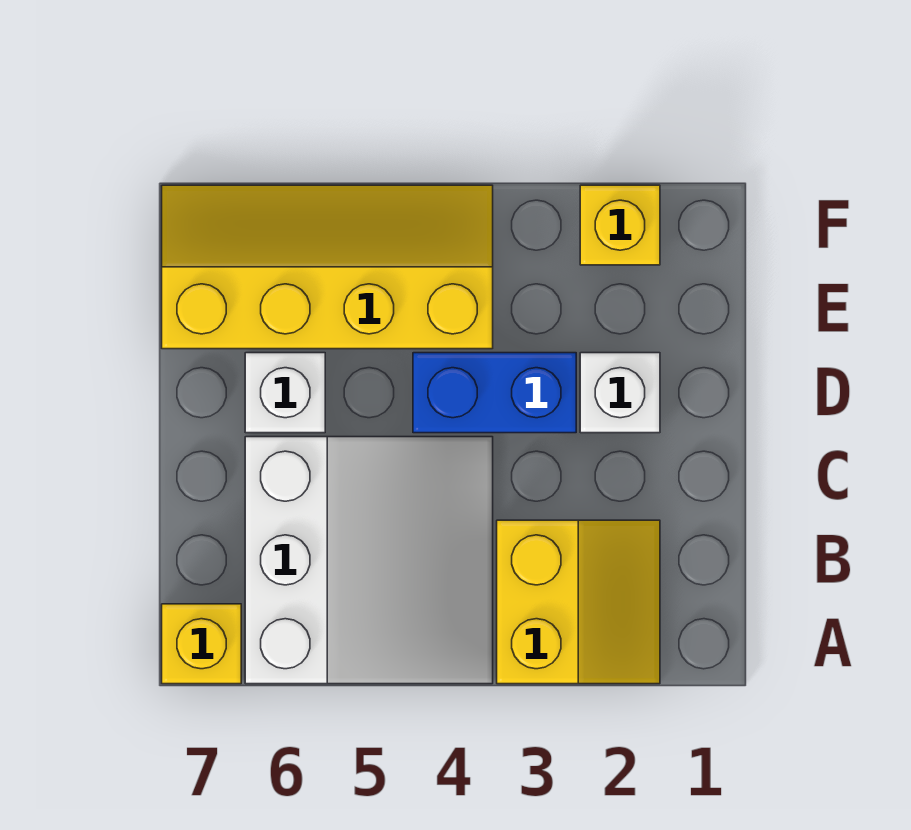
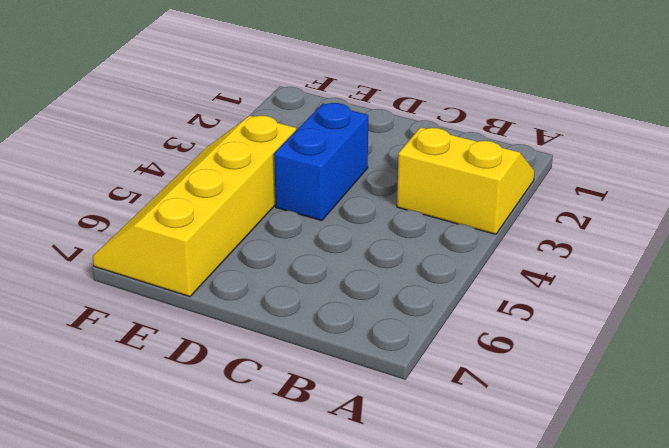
none -> white 3x3 slope [245,437,493,684]
none -> yellow 1x1 brick [162,604,241,684]

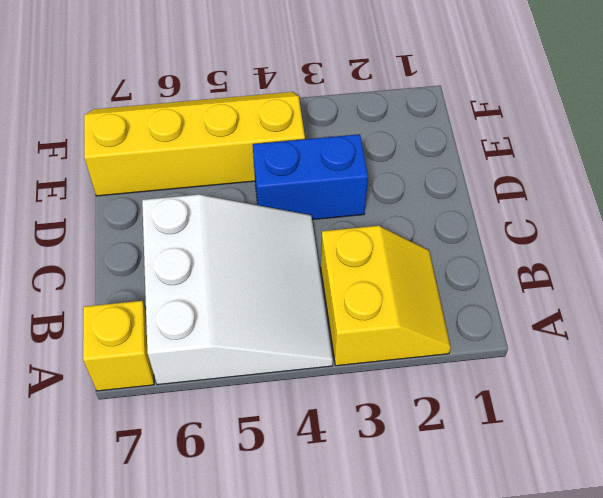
none -> white 1x1 brick [580,353,660,433]
none -> white 1x1 brick [245,353,325,433]

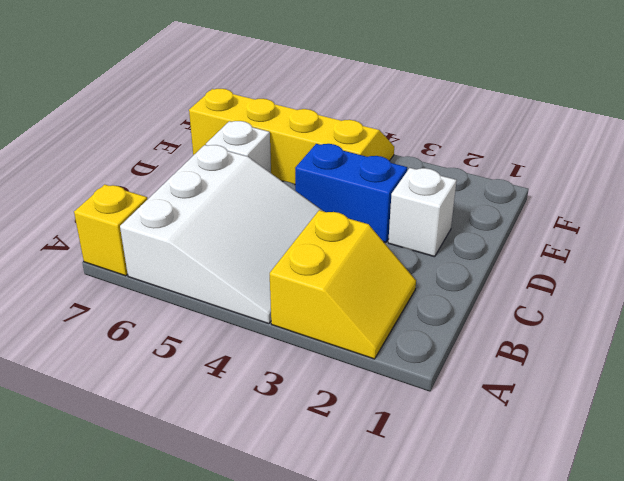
none -> yellow 1x1 brick [580,185,660,265]

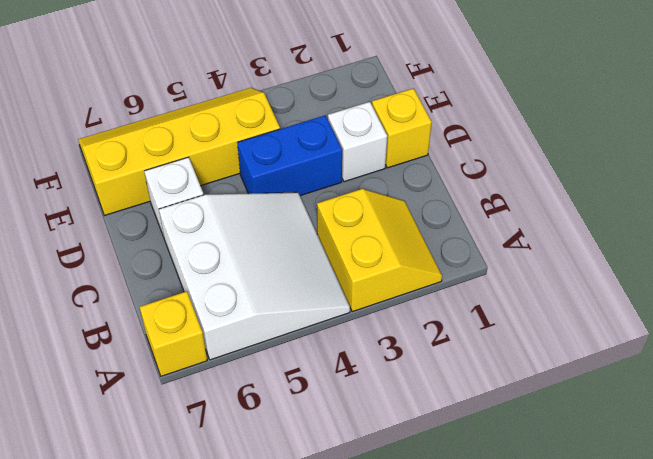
yellow 1x1 brick [372,88,432,168] -> yellow 1x1 brick moved to [580,185,660,265]

